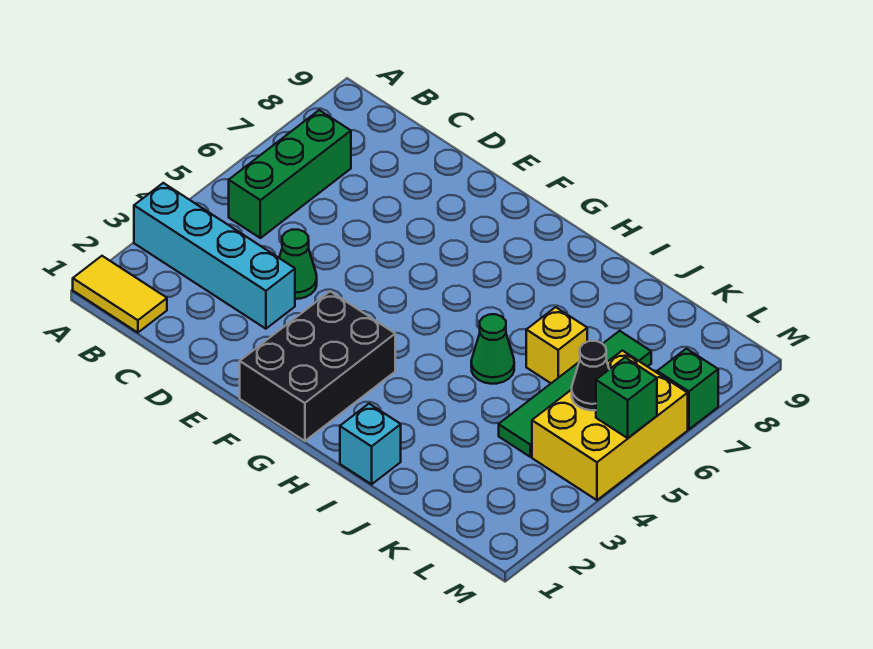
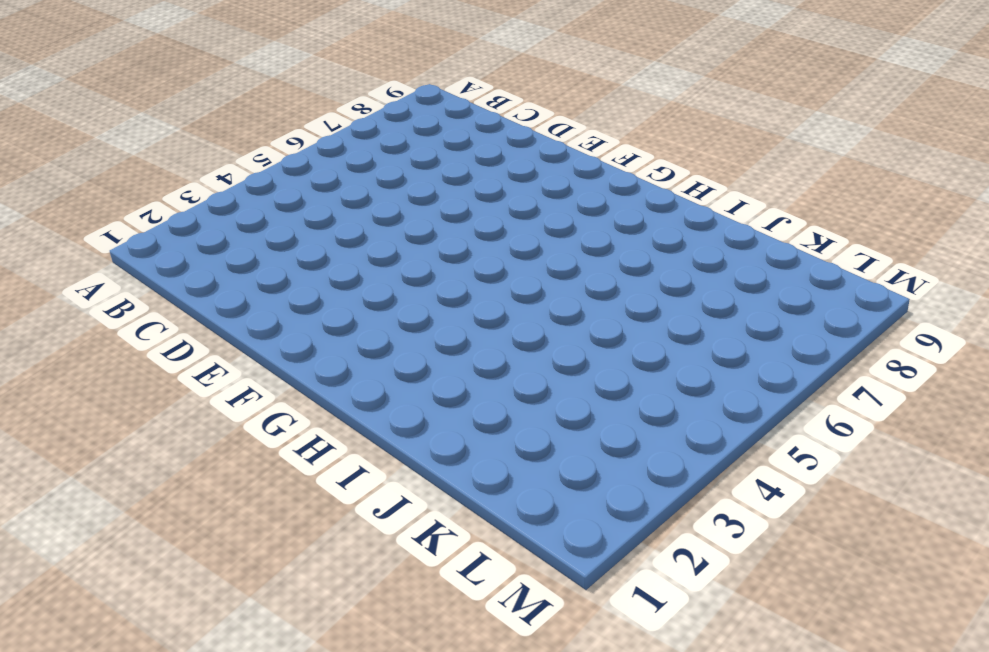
none -> yellow 1x2 tile [73,256,167,333]
none -> cyan 1x4 brick [134,183,295,329]
none -> green 1x3 brick [229,110,351,238]

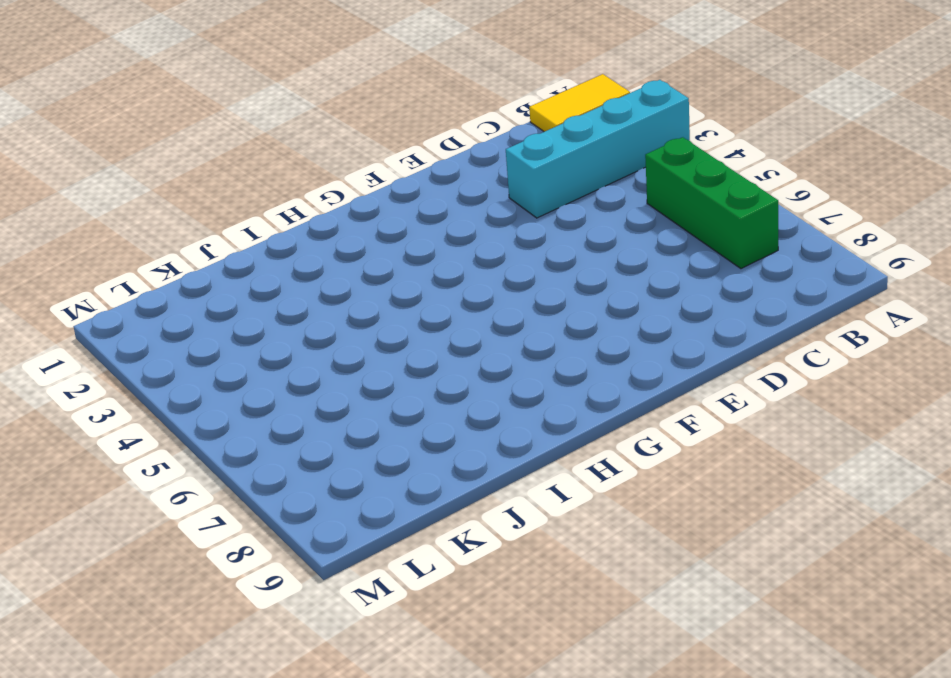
none -> green 1x1 cone [279,230,317,299]
none -> black 2x3 brick [240,291,395,441]
none -> cyan 1x1 brick [340,404,401,484]

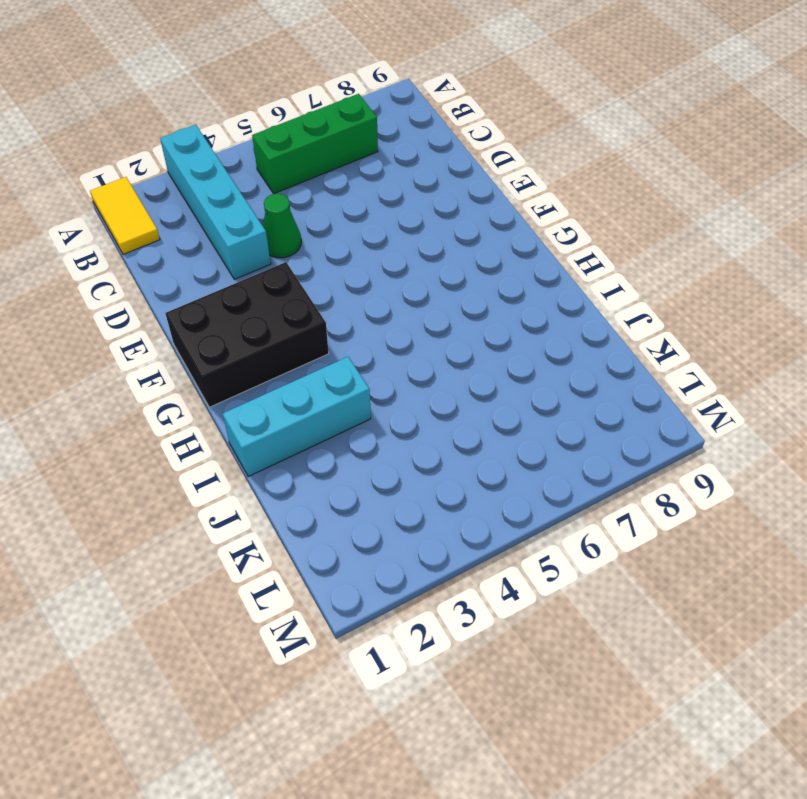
cyan 1x3 brick [223,357,371,476] -> cyan 1x1 brick [340,404,401,484]
none -> green 1x1 cone [471,314,514,384]
none -> yellow 1x1 brick [526,307,587,383]
none -> green 1x4 tile [499,331,651,457]

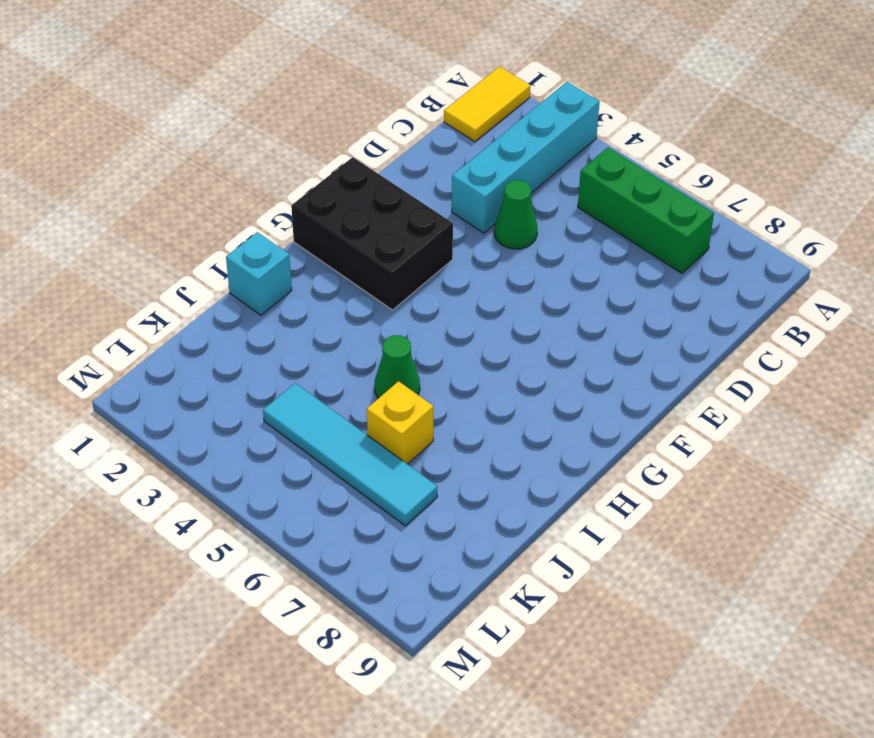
cyan 1x4 tile [263,383,437,526] -> green 1x4 tile [499,331,651,457]
none -> yellow 2x3 brick [532,351,688,500]
none -> green 1x1 brick [657,349,718,429]
none -> black 1x1 cone [572,341,609,410]

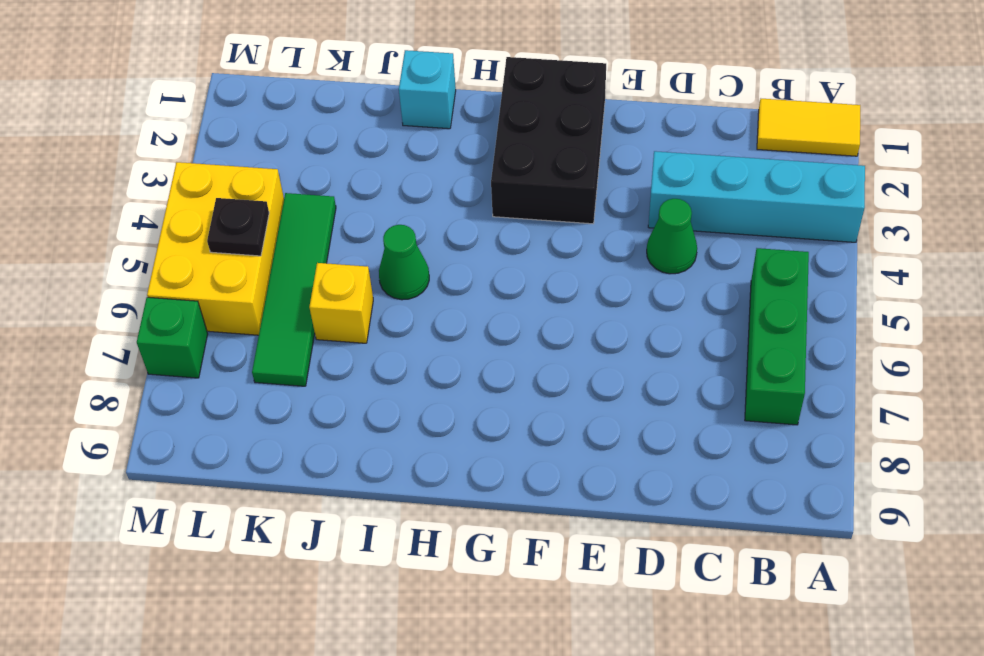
black 1x1 plate [207,198,269,256] -> black 1x1 cone [572,341,609,410]
none -> green 1x1 brick [596,357,657,438]

